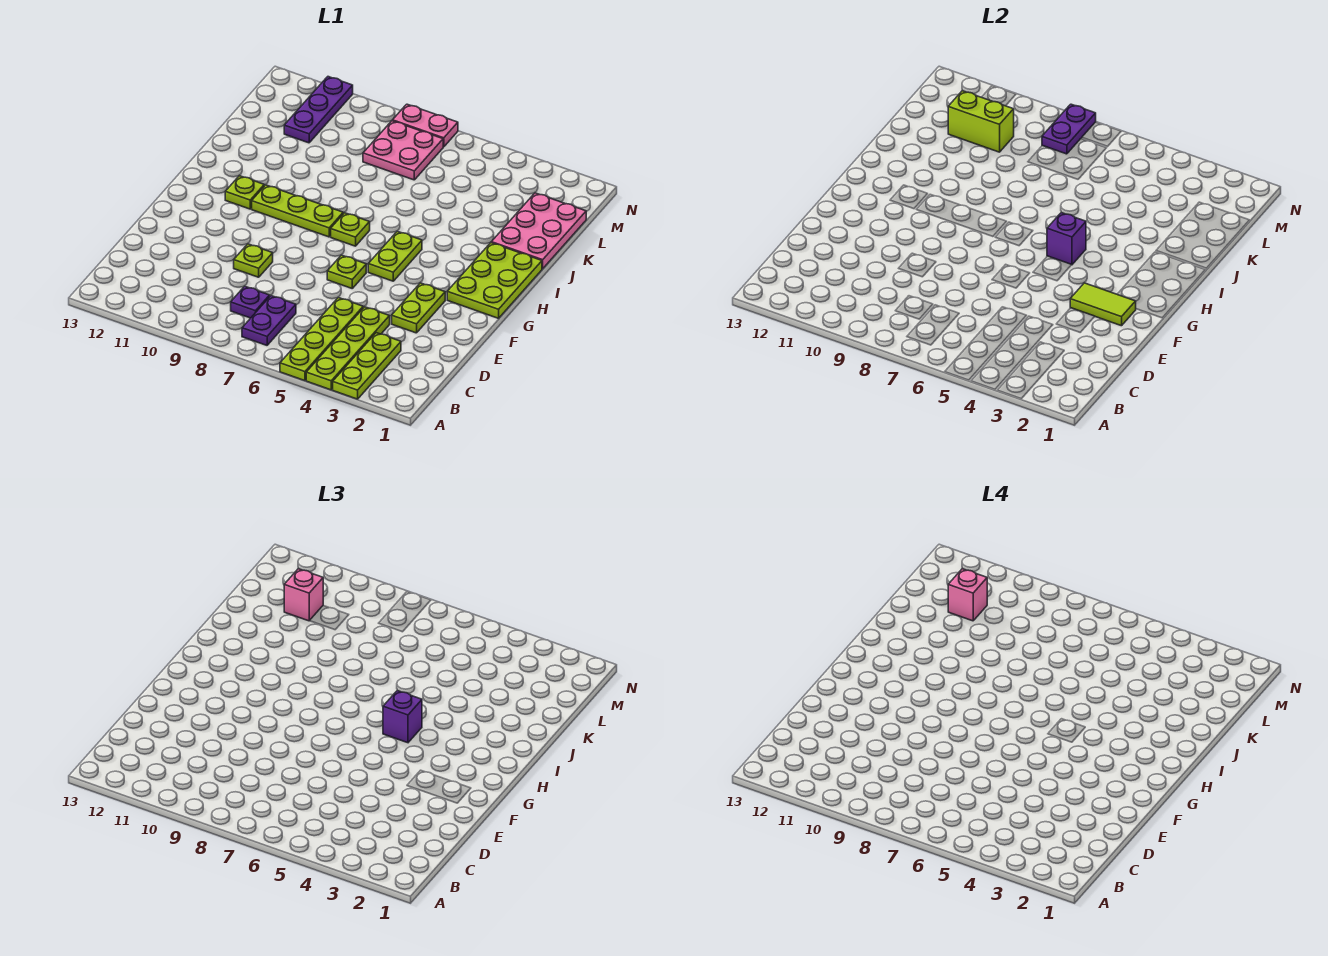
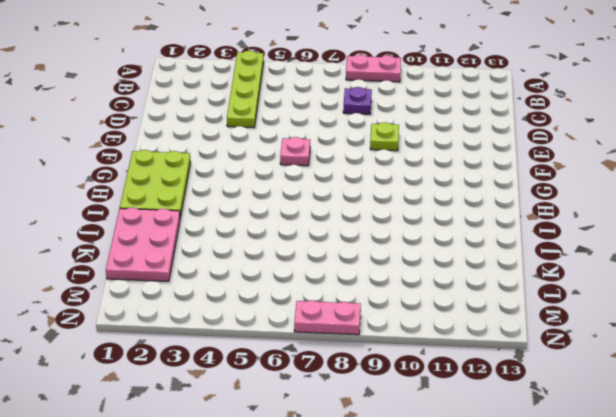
pink 1x2 plate [346,54,401,82] -> none
pink 1x1 plate [280,137,310,166] -> lime 1x1 plate [327,255,366,288]
none -> lime 1x3 plate [333,333,401,399]
none -> lime 1x4 plate [280,298,363,381]
none -> purple 1x2 plate [242,296,296,345]

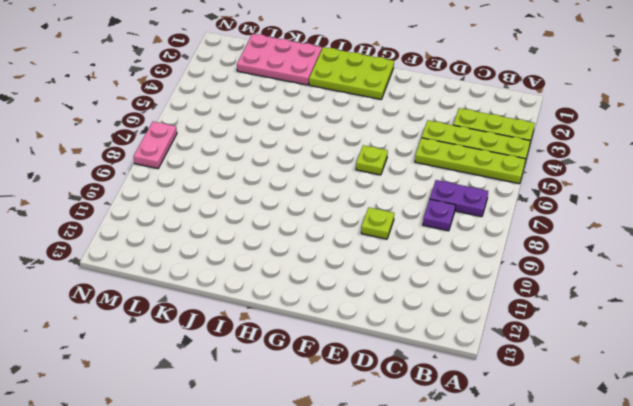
none -> lime 1x2 plate [392,283,445,333]
none -> lime 1x2 plate [368,231,422,281]
none -> lime 1x1 plate [331,213,370,246]

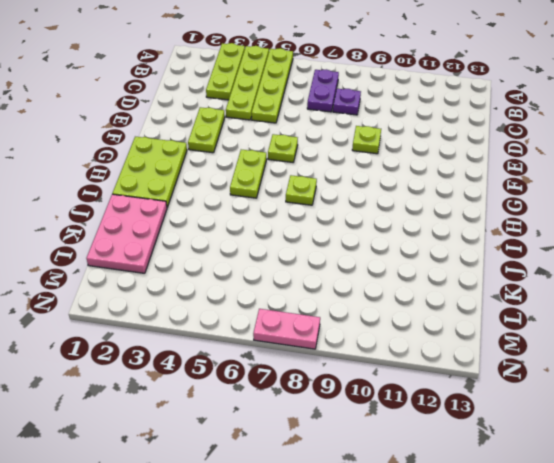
none -> lime 1x3 plate [252,185,343,237]
none -> lime 1x1 plate [225,176,264,209]
none -> pink 2x2 plate [363,121,443,180]

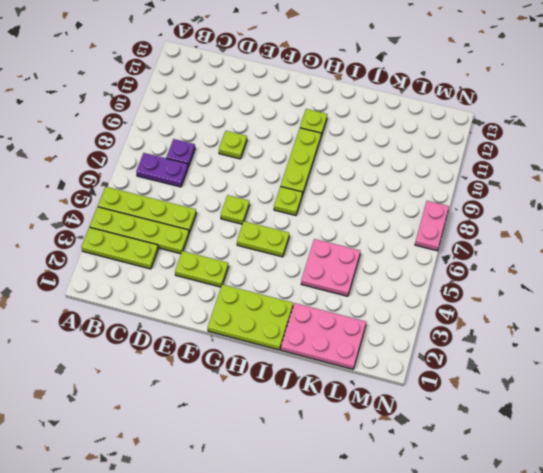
pink 2x2 plate [301,239,360,296] -> pink 2x2 plate moved to [363,121,443,180]
none -> purple 1x3 plate [284,77,353,143]
none -> lime 1x2 tile [1070,283,1136,326]
none -> purple 1x1 brick [1047,213,1086,265]

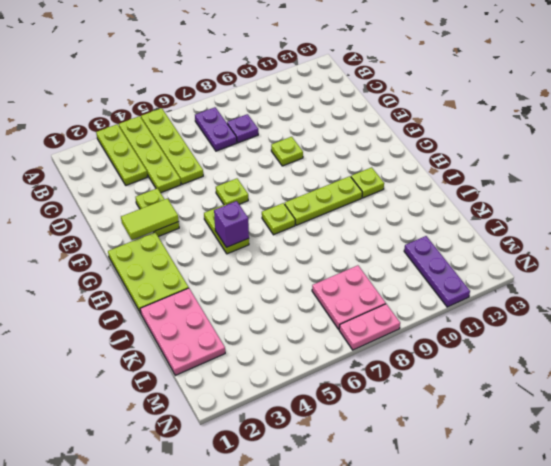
none -> lime 1x2 brick [948,91,1014,152]
none -> purple 1x2 plate [1042,104,1096,154]
none -> purple 1x1 brick [383,691,422,743]

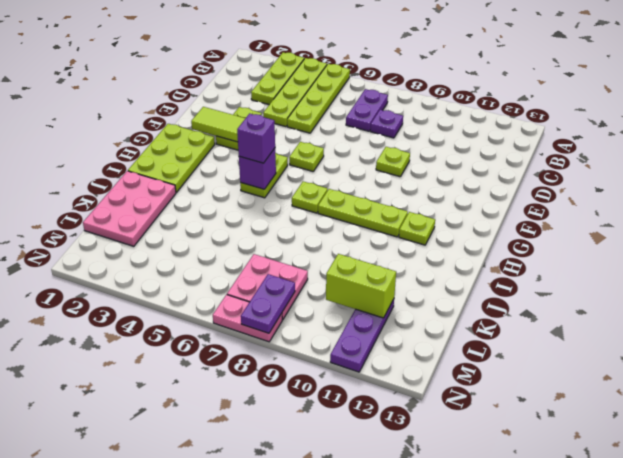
none -> pink 1x1 brick [284,569,323,621]
none -> pink 1x1 brick [948,569,987,621]

